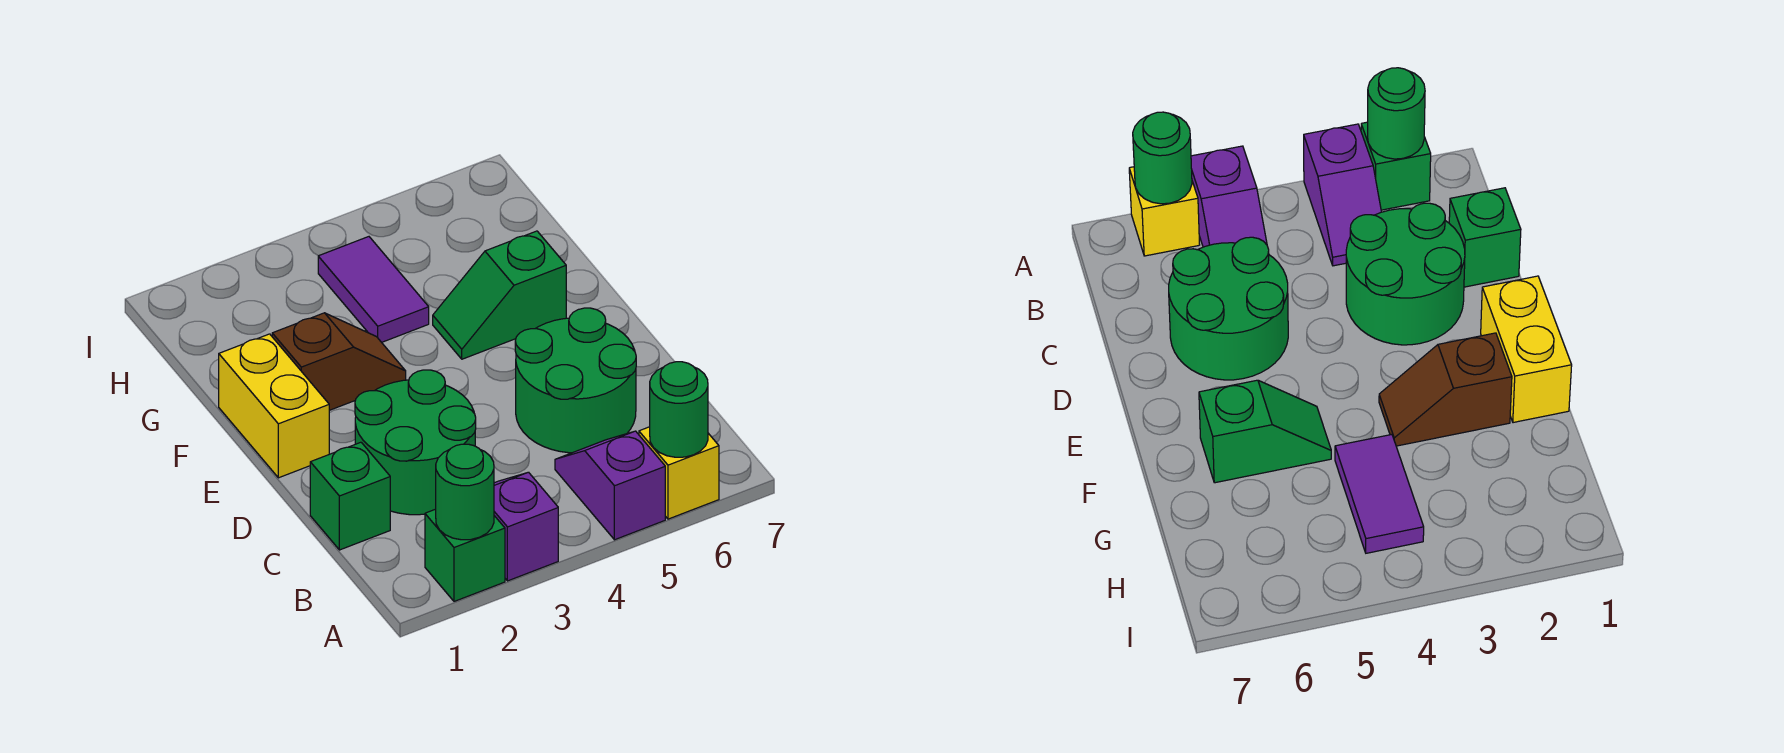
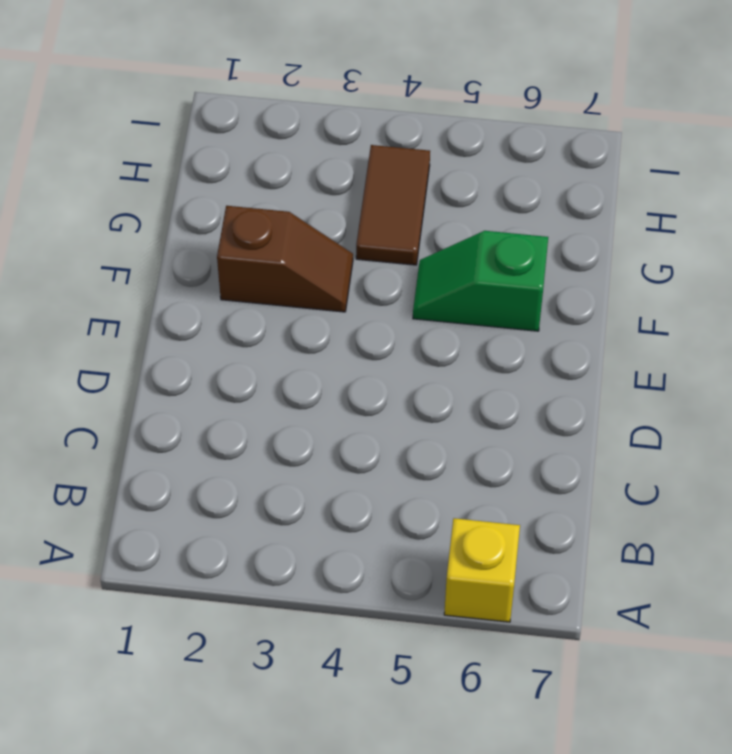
brown 1x2 tile [356,145,430,265] -> purple 1x2 tile [318,237,429,342]
none -> green 1x1 brick [425,509,505,601]
none -> purple 1x2 slope [494,472,558,581]
none -> purple 1x2 slope [555,431,665,540]

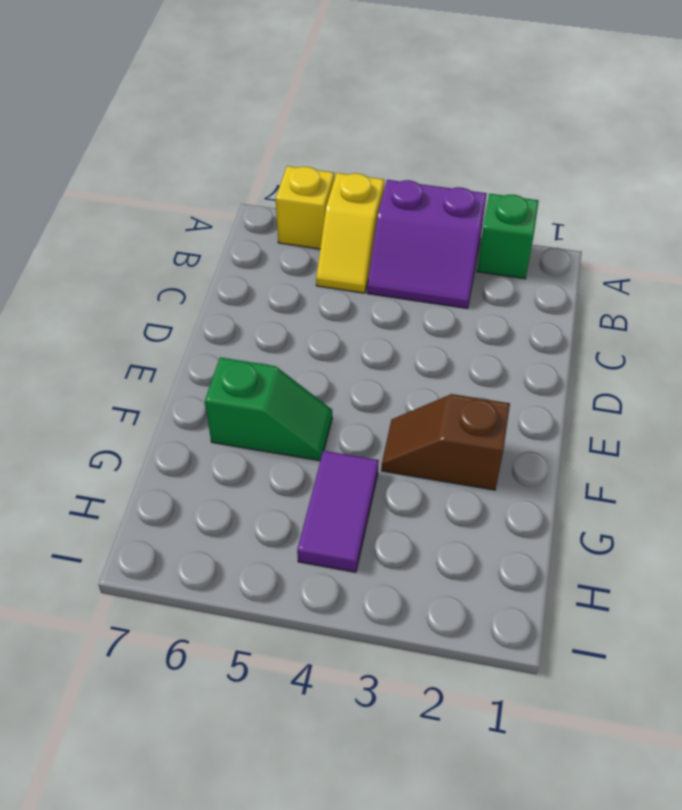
purple 2x2 slope [367,180,487,308] -> purple 1x2 slope [494,472,558,581]
yellow 1x2 slope [316,173,384,293] -> purple 1x2 slope [555,431,665,540]
none -> green 1x1 brick [310,442,390,550]
none -> green 2x2 round brick [355,370,476,515]
none -> green 2x2 round brick [515,308,636,453]

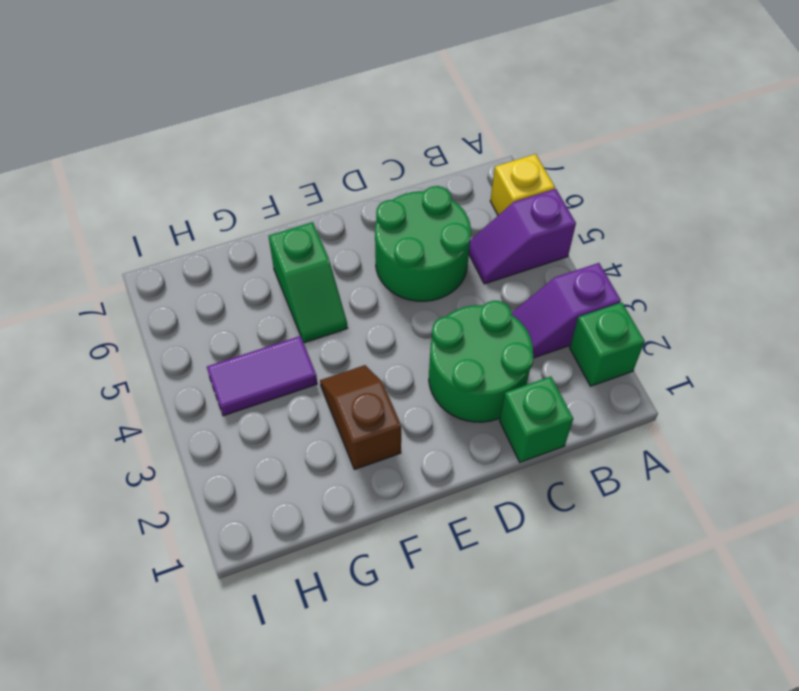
none -> yellow 1x2 brick [219,334,329,478]
none -> green 1x1 round brick [436,444,494,540]
none -> green 1x1 round brick [650,362,708,457]

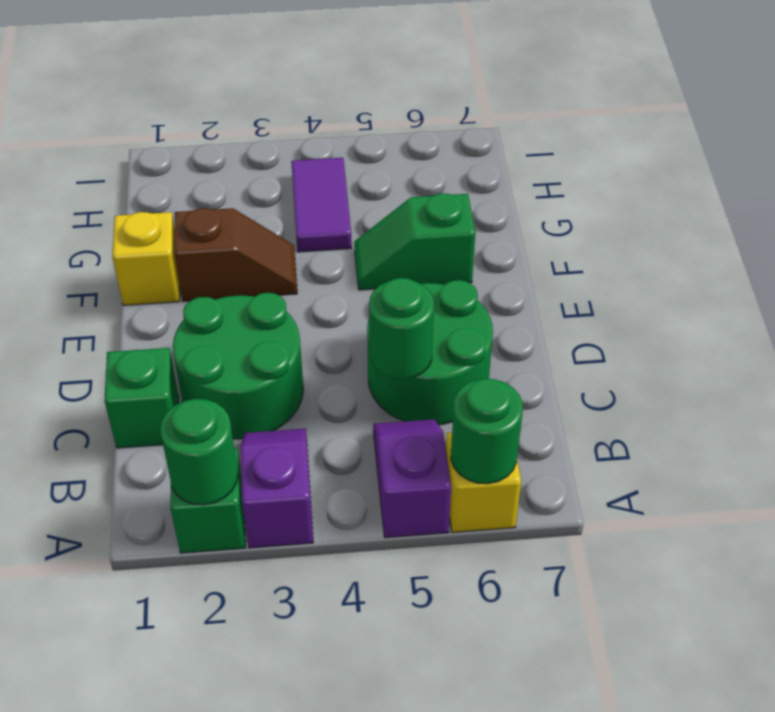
green 1x1 round brick [369,278,434,379] -> none
yellow 1x1 brick [112,212,180,305] -> yellow 1x2 brick [219,334,329,478]

